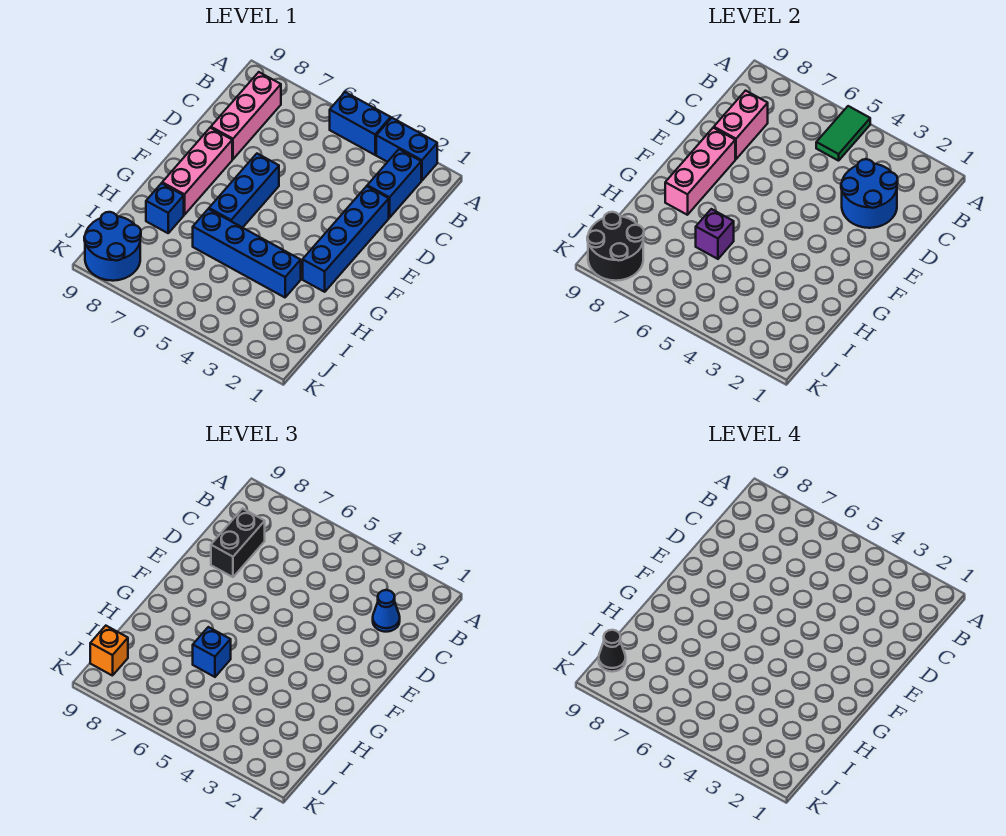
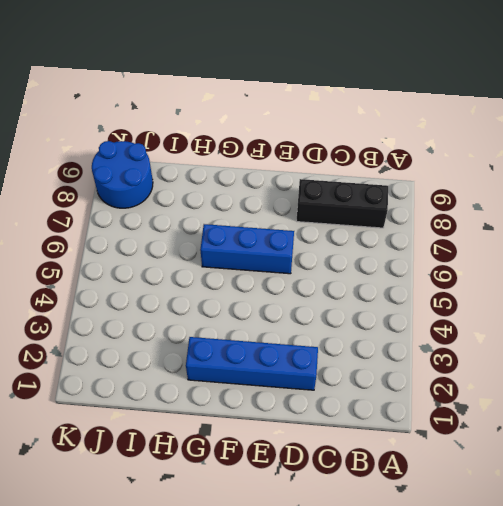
black 1x3 brick [296,179,388,228] -> pink 1x3 brick [211,72,281,159]
none -> blue 1x2 brick [376,118,437,181]
none -> blue 1x2 brick [330,92,391,155]
none -> blue 1x2 brick [367,149,421,218]

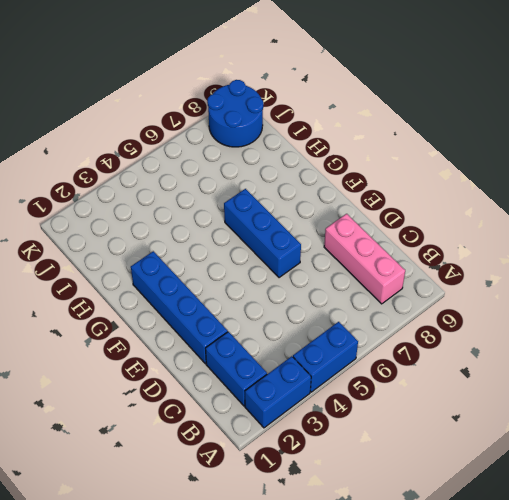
none -> pink 1x3 brick [162,128,232,215]
none -> blue 1x4 brick [193,209,301,297]
none -> blue 1x1 brick [146,183,184,233]

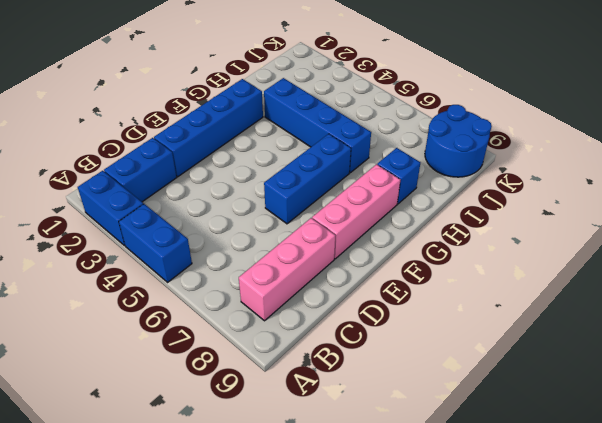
none -> green 1x2 tile [816,106,870,161]
none -> blue 2x2 round brick [841,159,898,228]
none -> pink 1x2 brick [714,91,768,159]

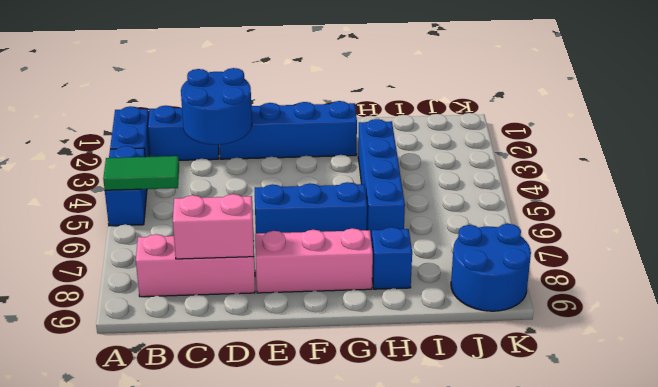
none -> pink 1x3 brick [665,128,735,215]
none -> purple 1x1 brick [696,209,734,259]
none -> black 2x2 round brick [587,212,644,281]

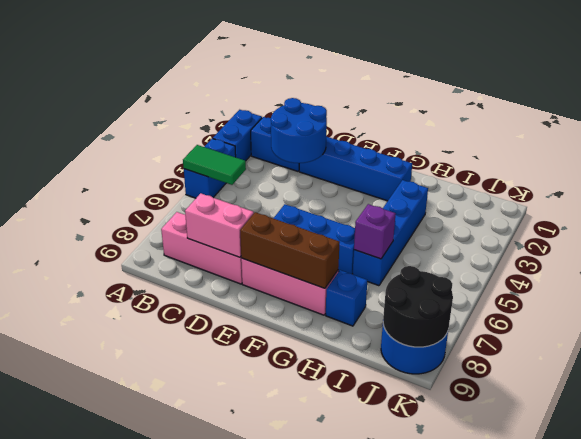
brown 1x3 brick [240,212,340,288] -> pink 1x3 brick [665,128,735,215]
none -> blue 1x1 cone [373,590,400,632]
none -> black 1x2 brick [211,509,265,577]
none -> blue 1x1 brick [193,627,231,677]

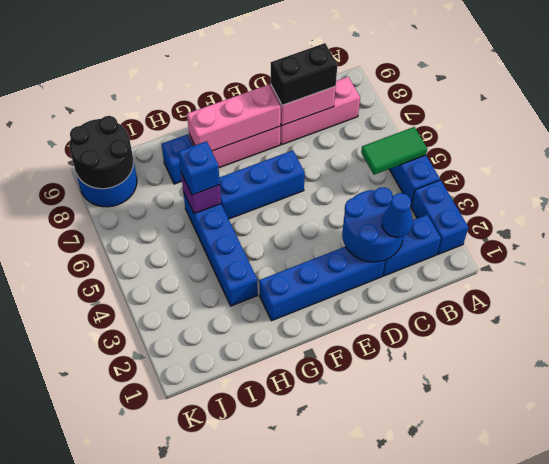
none -> orange 1x1 brick [90,626,128,676]
none -> black 1x1 cone [599,630,626,672]

